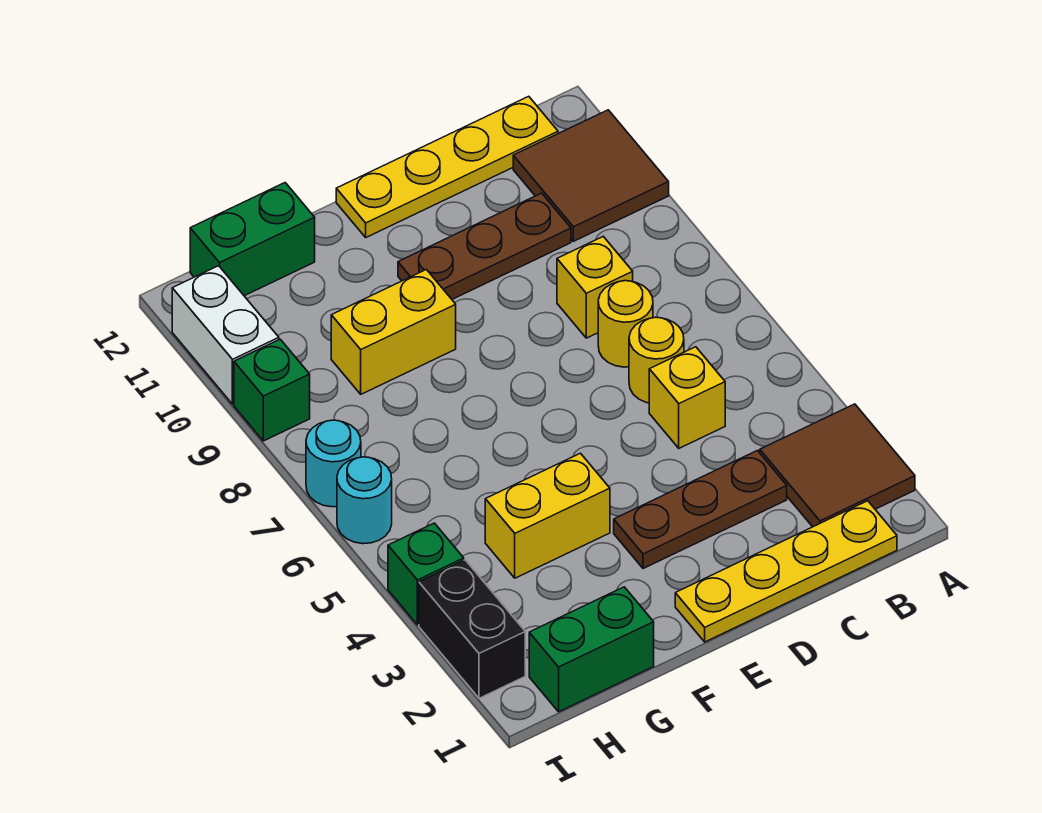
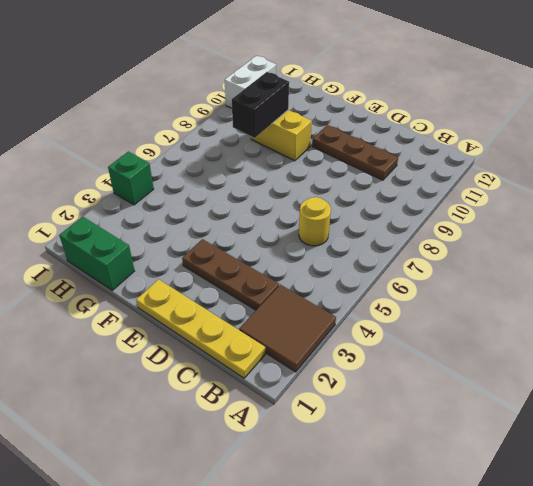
black 1x2 brick [232,72,289,138] -> black 1x2 brick moved to [419,560,525,698]
none -> brown 2x2 tile [513,110,669,241]
none -> yellow 1x4 plate [336,96,558,237]
none -> yellow 1x1 brick [649,347,725,448]

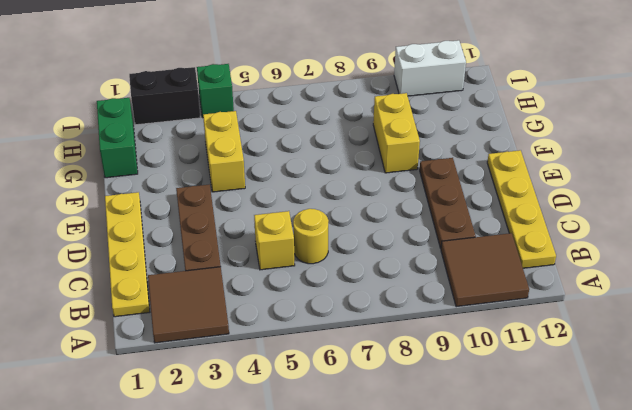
none -> yellow 1x1 round brick [598,281,653,367]
none -> yellow 1x1 brick [557,237,633,338]
none -> green 1x2 brick [190,183,315,296]

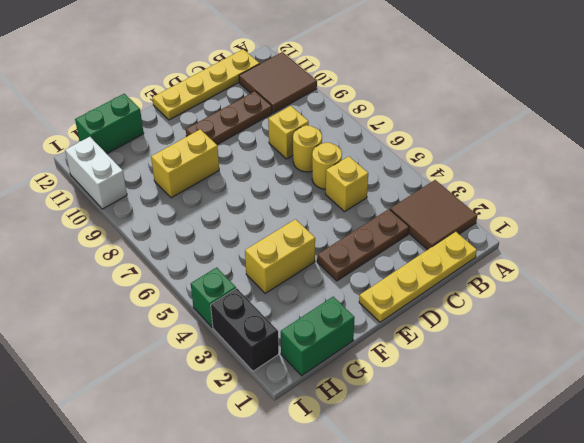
none -> cyan 1x1 round brick [337,457,392,544]
none -> cyan 1x1 round brick [306,420,361,507]
none -> green 1x1 brick [234,339,310,441]

